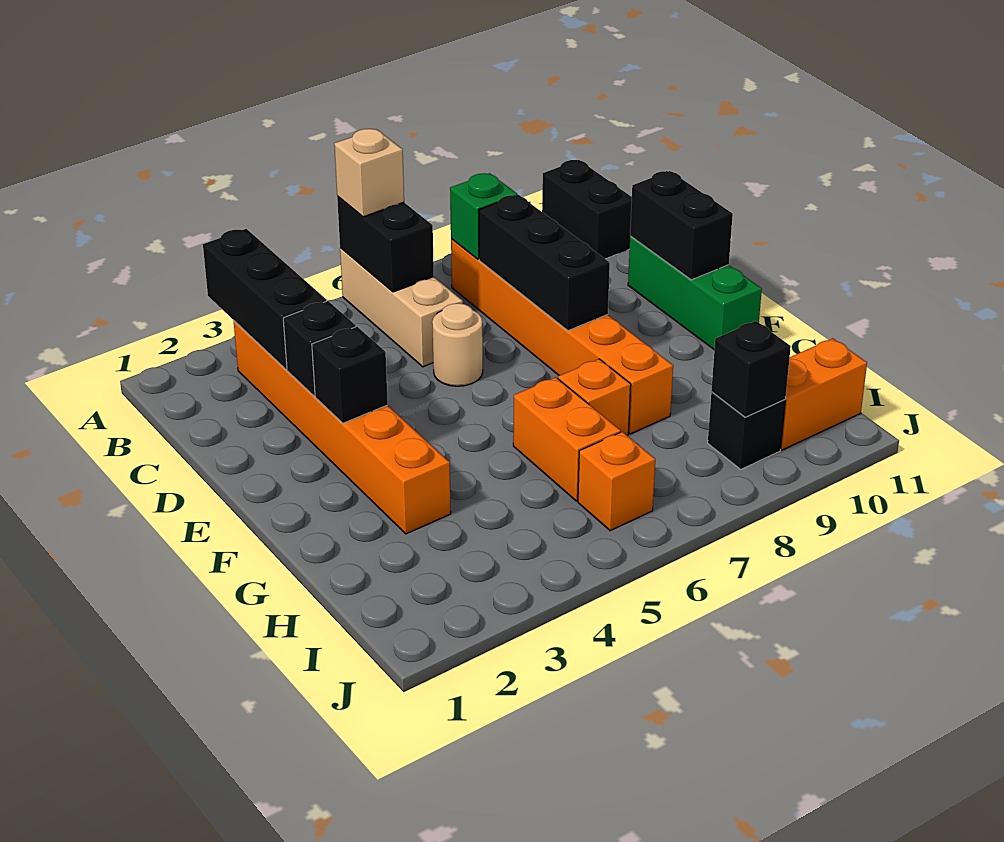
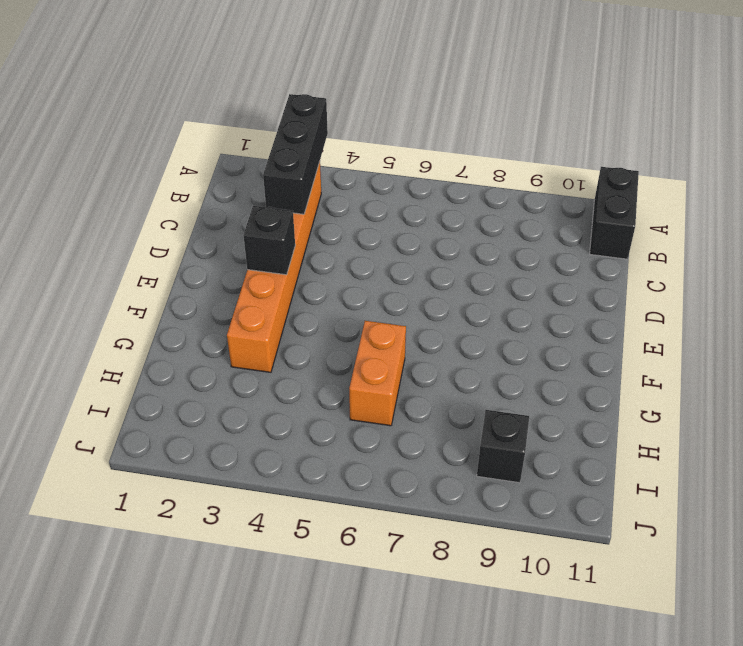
none -> tan 1x3 brick [340,248,463,367]
none -> orange 1x6 brick [451,239,673,434]
none -> tan 1x1 round brick [432,303,483,386]

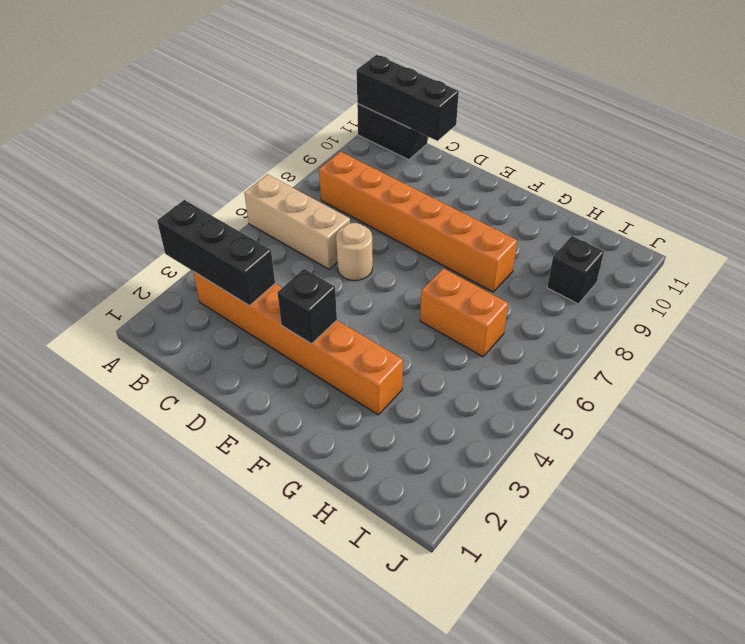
black 1x3 brick [357,55,459,141] -> black 1x3 brick moved to [479,195,610,331]
none -> green 1x3 brick [628,236,762,349]
none -> orange 1x1 brick [558,359,631,435]
none -> orange 1x1 brick [578,432,655,531]

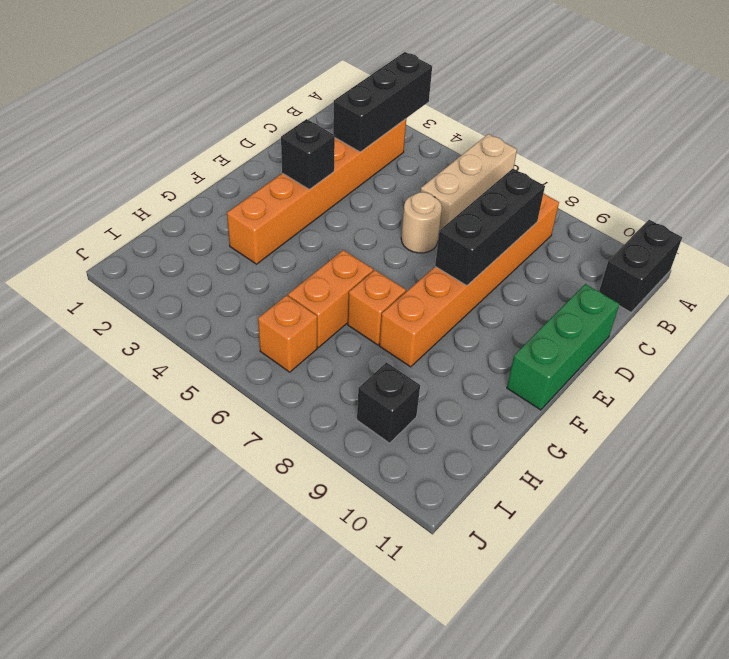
none -> orange 1x2 brick [781,338,867,450]
none -> black 1x2 brick [337,197,434,292]
none -> green 1x1 brick [450,173,517,259]

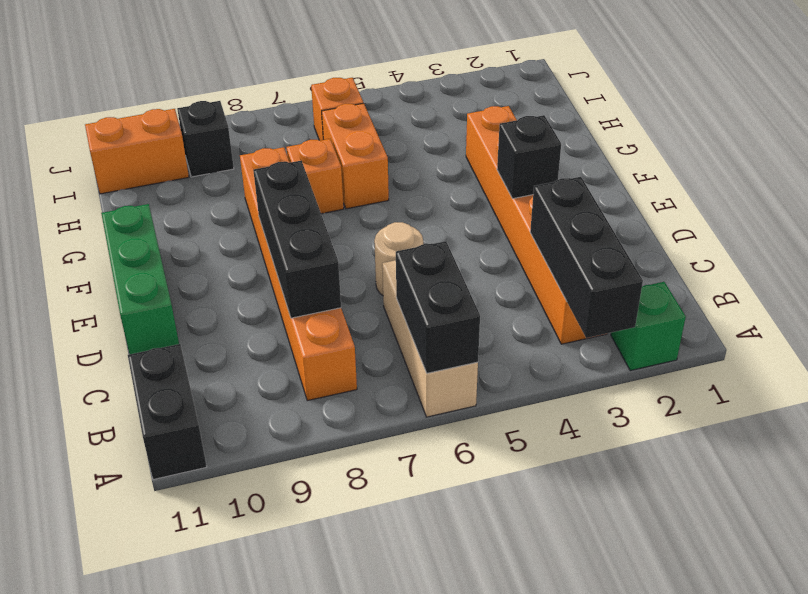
green 1x1 brick [611,282,686,371] -> green 1x1 brick moved to [450,173,517,259]
none -> black 1x1 brick [283,301,356,396]
none -> black 1x2 brick [630,171,733,280]
none -> black 1x1 brick [711,321,791,417]

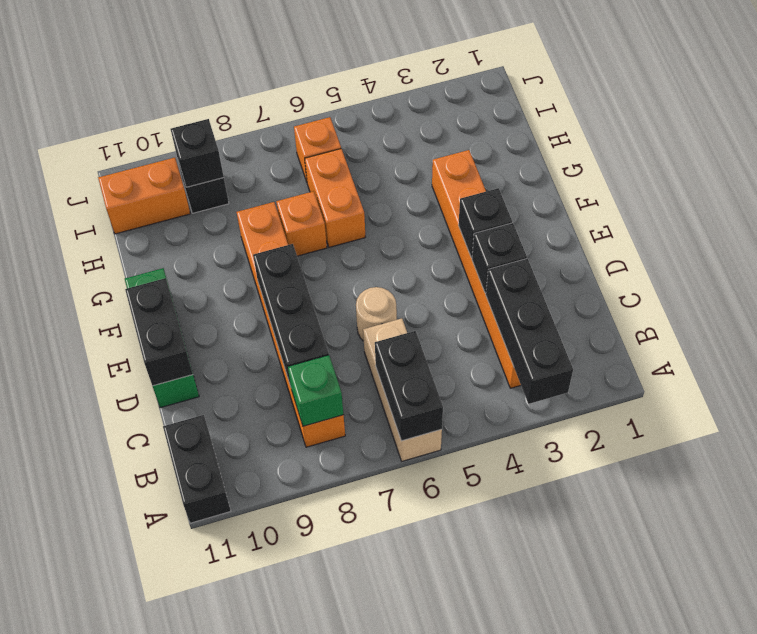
none -> tan 1x1 brick [334,129,404,217]

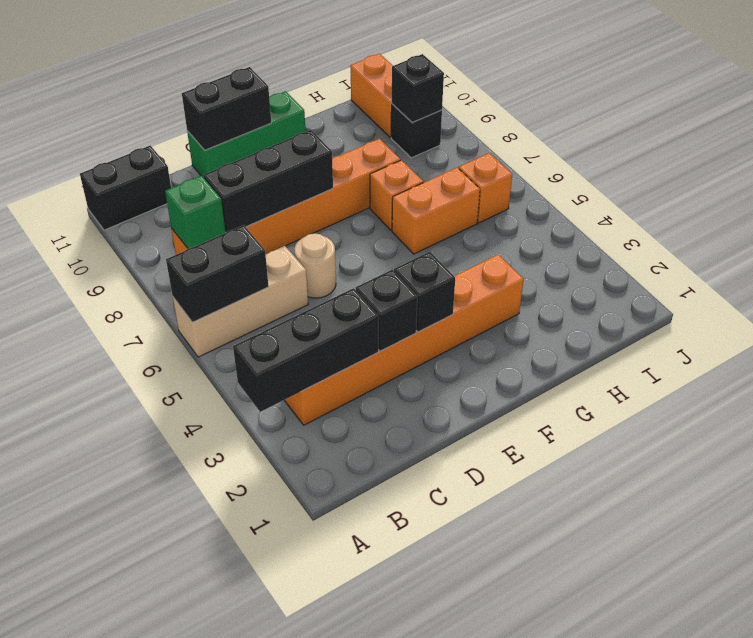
none -> tan 1x1 brick [334,129,404,217]

